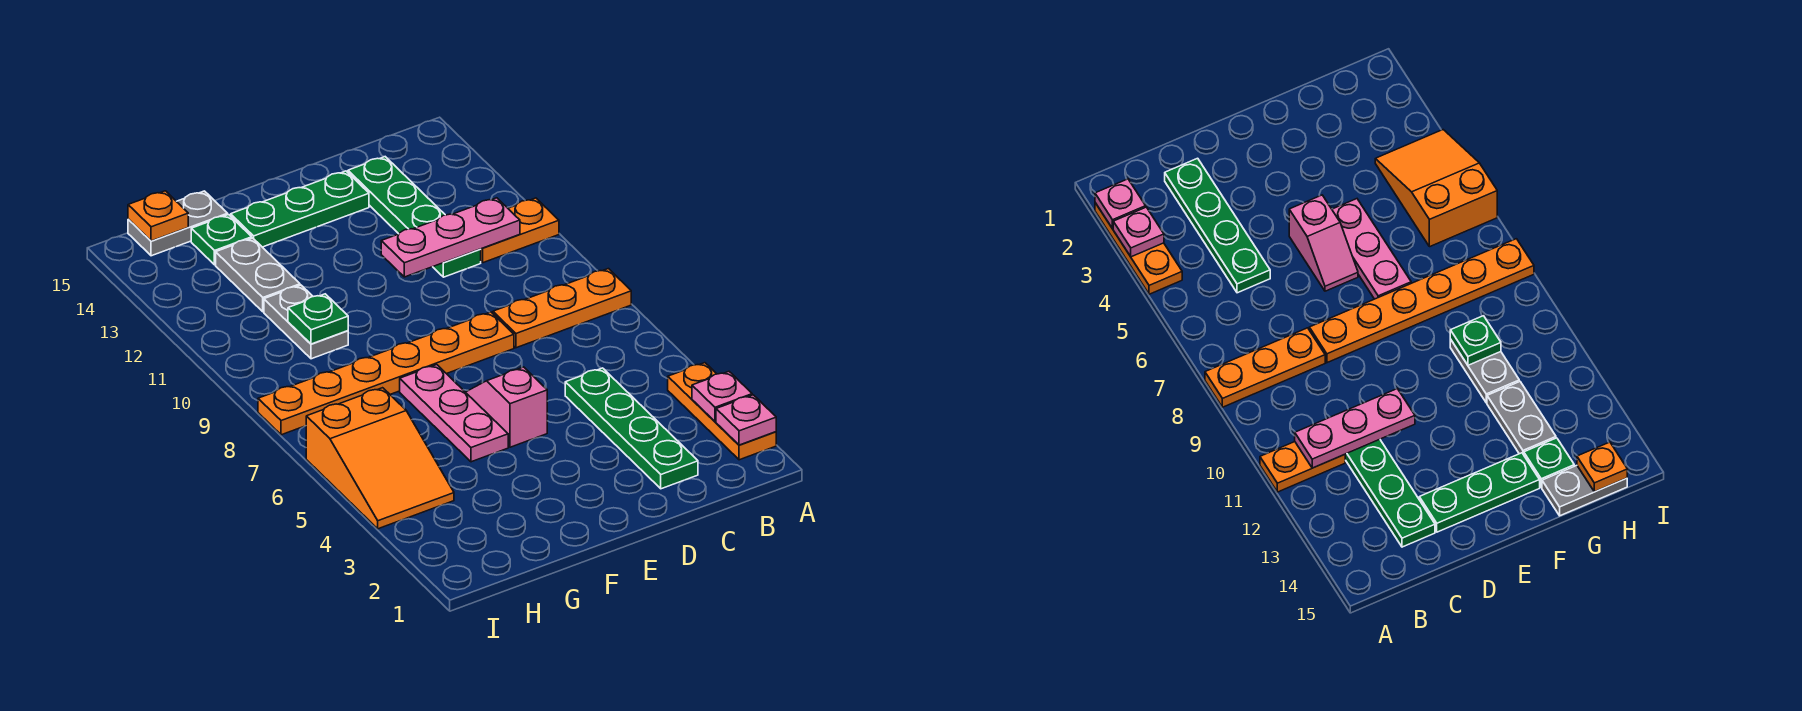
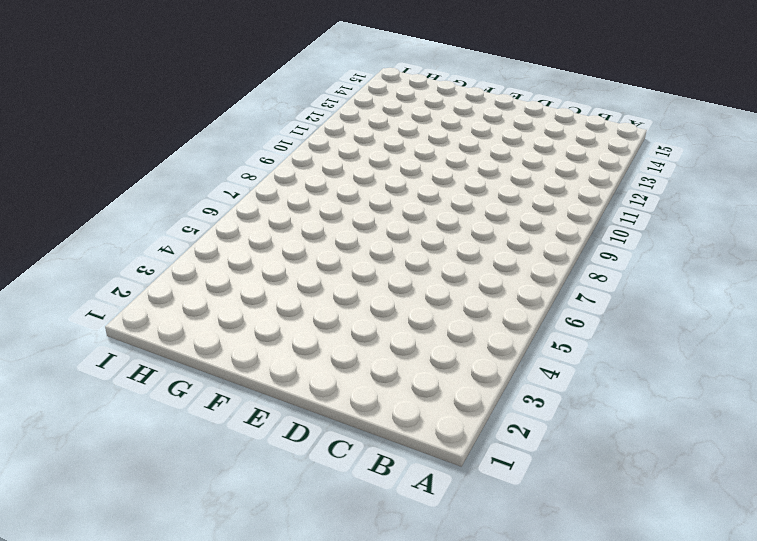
none -> orange 1x3 plate [668,363,776,460]
none -> orange 1x3 plate [493,269,631,348]
none -> orange 1x2 plate [481,198,559,263]

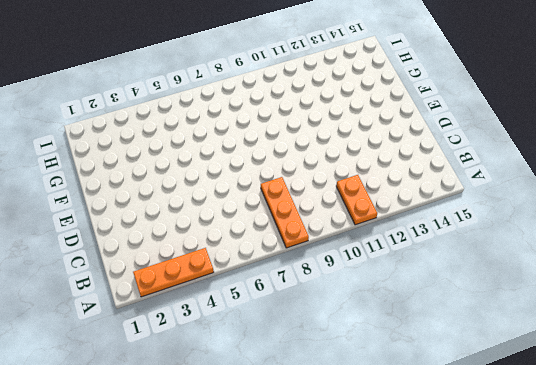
none -> green 1x4 plate [565,368,698,489]
none -> green 1x4 plate [348,157,481,277]
none -> orange 1x6 plate [258,312,514,435]

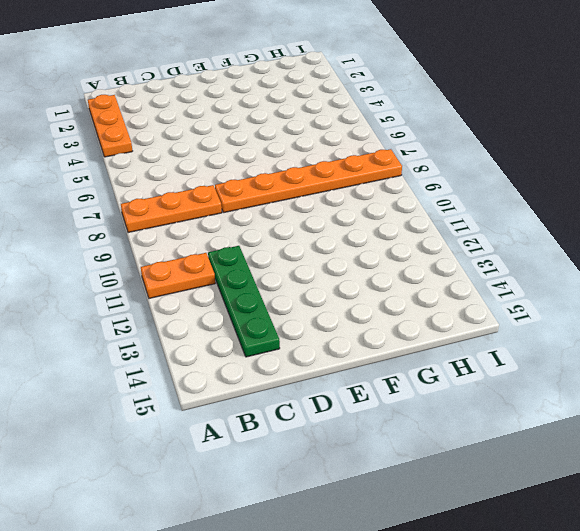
none -> green 1x4 plate [565,368,698,489]
none -> green 1x3 plate [231,171,369,247]
none -> pink 1x2 slope [466,367,547,447]

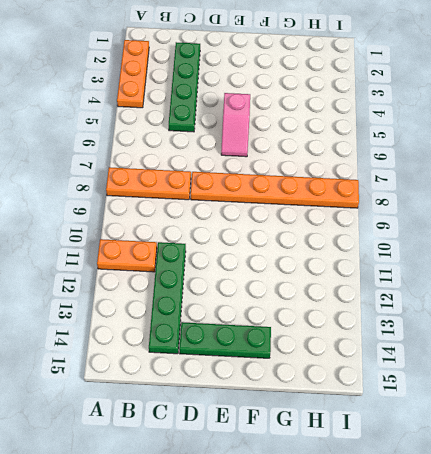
none -> pink 1x3 plate [400,365,508,462]
none -> grey 1x2 plate [264,285,348,359]
none -> grey 1x2 plate [216,238,300,312]

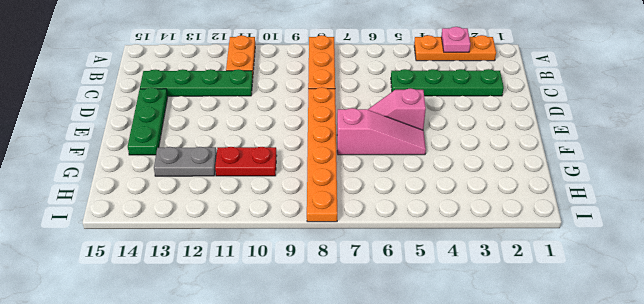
pink 1x3 slope [337,108,426,155] -> pink 1x3 plate [400,365,508,462]
red 1x2 plate [215,147,277,176] -> grey 1x2 plate [264,285,348,359]
none -> green 1x1 plate [191,215,252,265]
none -> grey 1x2 plate [128,191,228,256]
none -> orange 2x3 slope [306,388,454,529]

